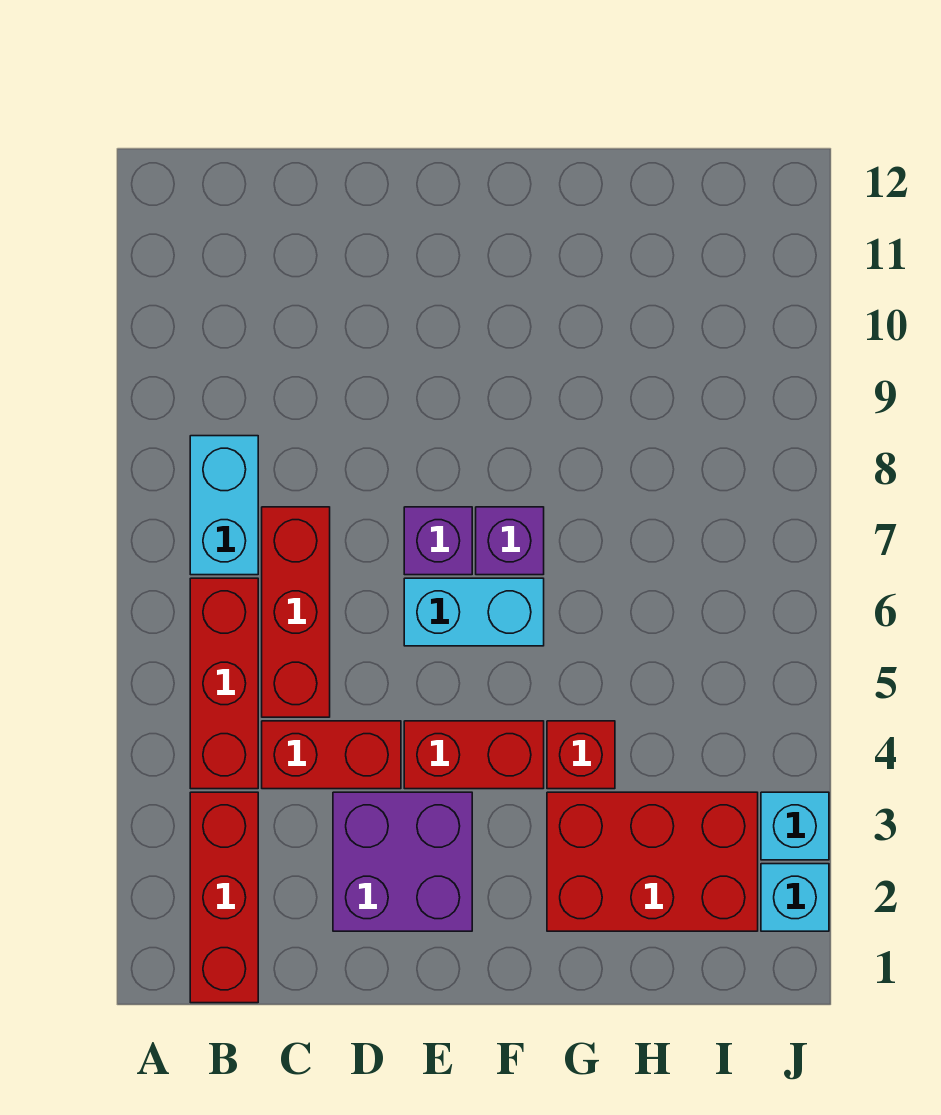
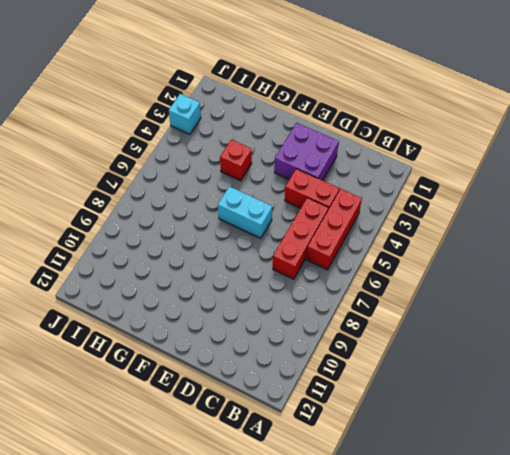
none -> red 1x3 brick [190,792,258,1003]
none -> cyan 1x2 brick [190,436,258,575]
none -> red 1x2 brick [404,721,544,789]

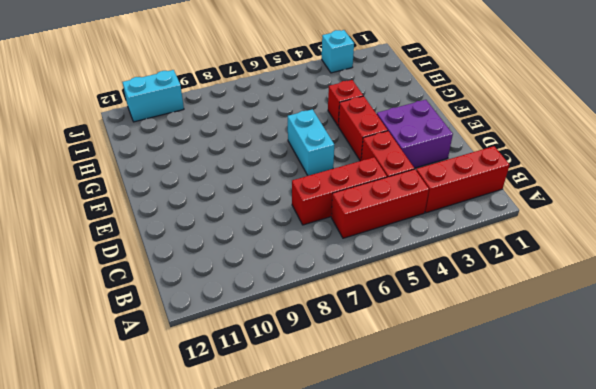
cyan 1x2 brick [122,70,184,122] -> cyan 1x2 brick moved to [190,436,258,575]
none -> purple 1x1 brick [404,507,472,575]
none -> purple 1x1 brick [476,507,544,575]
none -> red 2x3 brick [547,792,758,931]

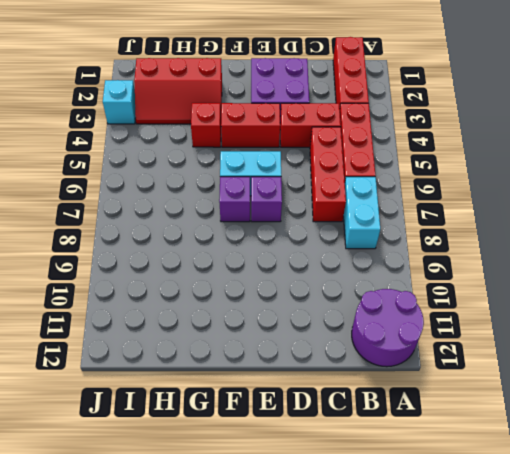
purple 2x2 round brick [352,289,424,367] -> none
red 2x3 slope [134,58,222,124] -> red 2x3 brick [547,792,758,931]
none -> cyan 1x1 brick [761,864,829,931]

